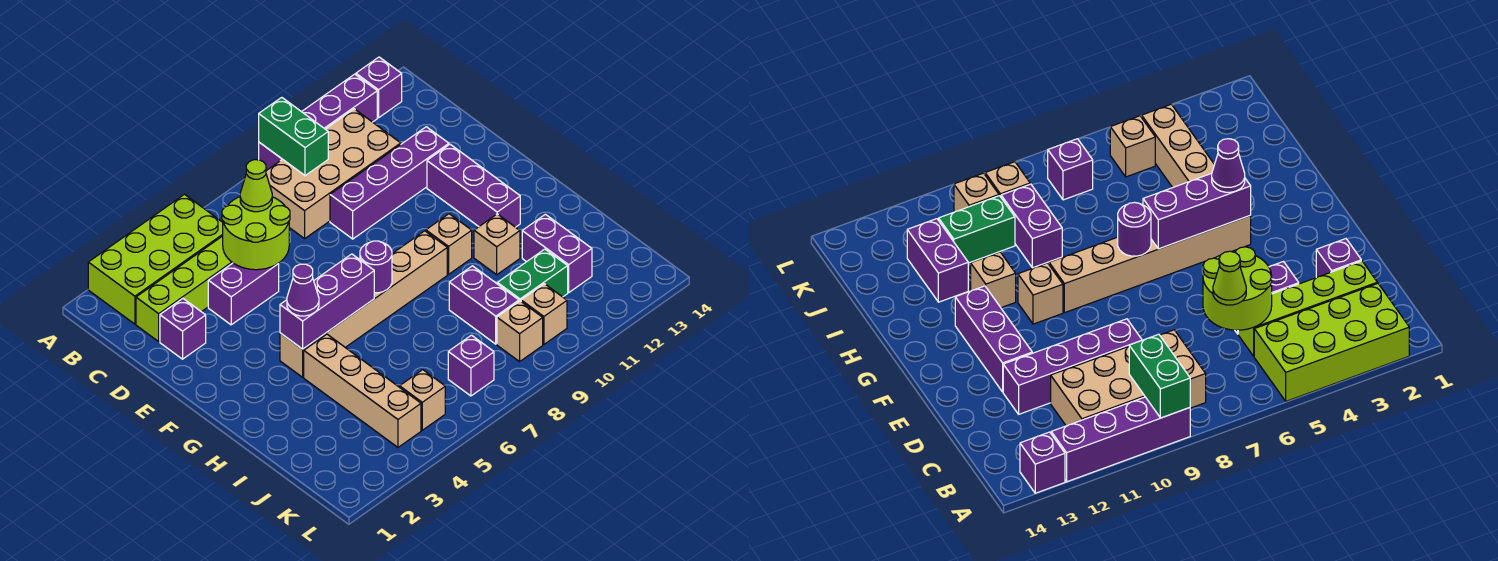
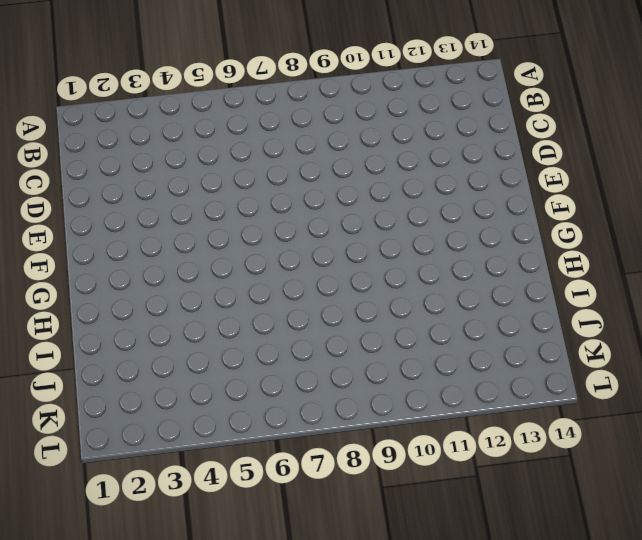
none -> lime 2x4 brick [88,194,223,324]
none -> purple 1x4 brick [259,74,377,171]
none -> purple 1x1 brick [356,57,402,118]

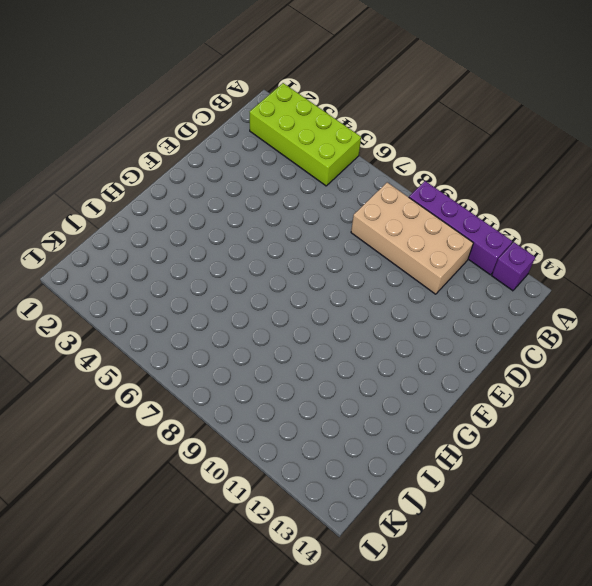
none -> lime 1x4 brick [136,236,232,341]
none -> purple 1x1 brick [160,299,206,359]
none -> purple 1x2 brick [208,263,279,325]

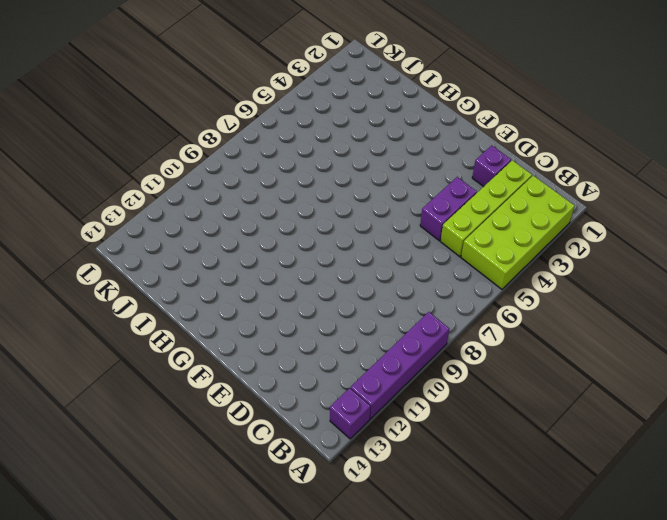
none -> tan 2x4 brick [266,109,401,239]
none -> purple 1x4 brick [330,127,449,239]
none -> purple 1x3 brick [427,144,520,227]

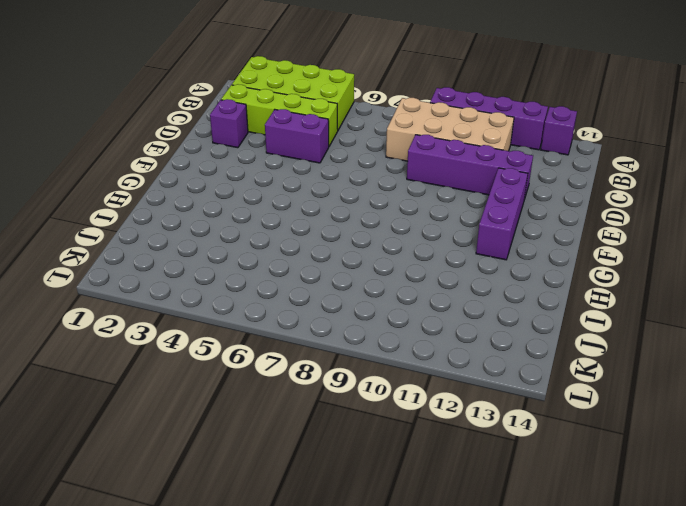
none -> tan 1x6 brick [280,231,447,377]
none -> tan 1x1 brick [426,214,472,274]
none -> tan 1x4 brick [304,334,421,447]

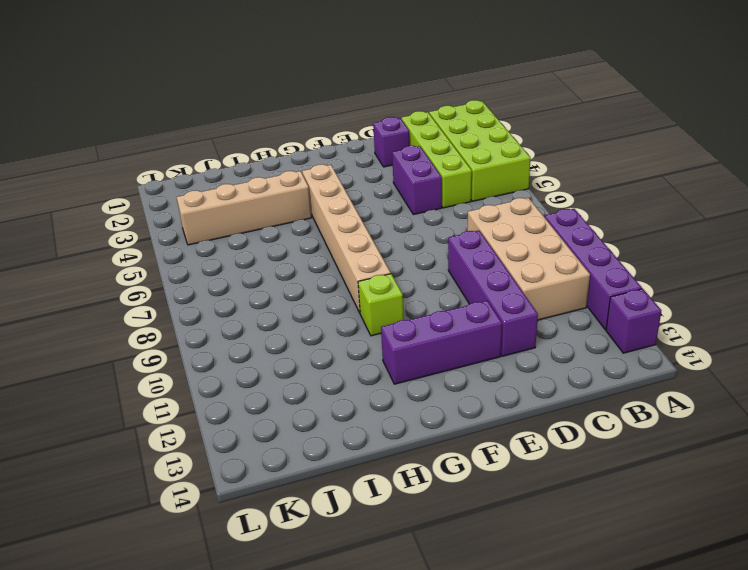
lime 1x1 brick [358,274,404,336] -> tan 1x1 brick [426,214,472,274]
none -> tan 1x1 brick [474,214,520,275]
none -> purple 1x2 brick [449,266,519,344]
none -> purple 1x2 brick [522,214,592,292]

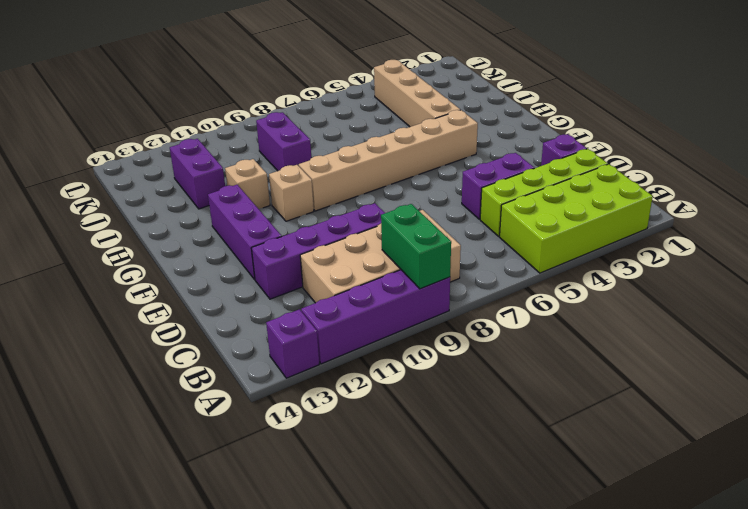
none -> green 1x2 brick [497,249,568,301]
none -> tan 1x1 brick [400,370,445,430]
none -> purple 1x1 brick [448,335,494,396]

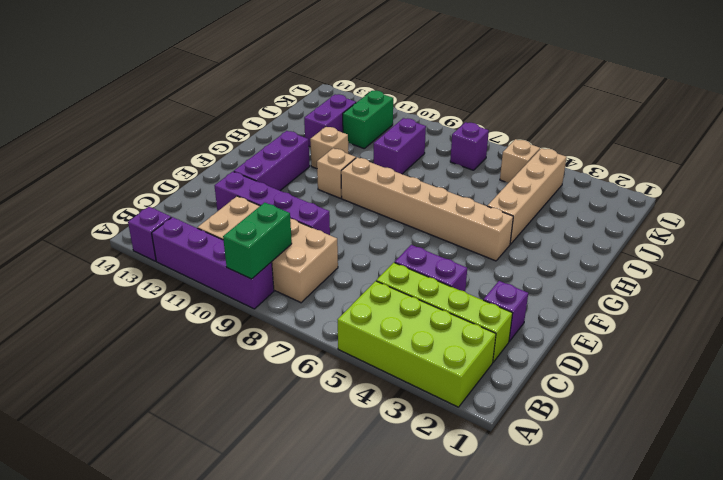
green 1x2 brick [343,91,393,148] -> green 1x2 brick turned to [497,249,568,301]
none -> tan 1x1 brick [497,301,543,362]
none -> tan 1x1 brick [521,284,567,344]
none -> lime 2x2 round brick [222,197,290,270]

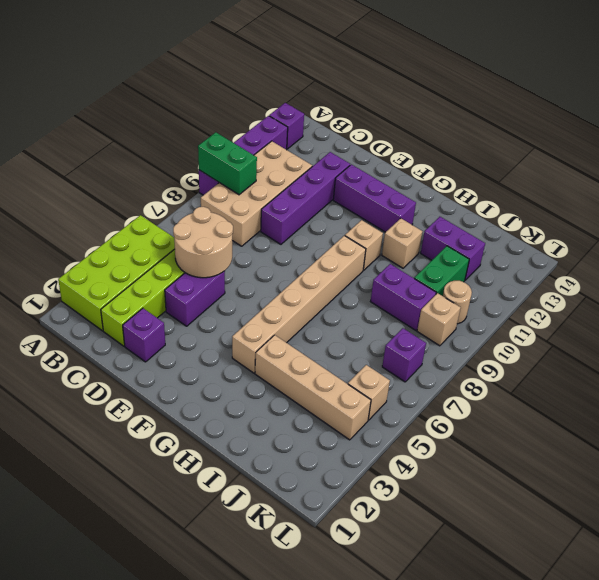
tan 2x2 round brick [173,207,233,278] -> lime 2x2 round brick [222,197,290,270]
tan 1x1 round brick [443,281,472,324] -> tan 1x1 brick [521,284,567,344]
none -> purple 1x3 brick [280,254,374,349]
none -> purple 1x1 round brick [360,241,392,293]
none -> lime 1x1 cone [240,160,272,212]

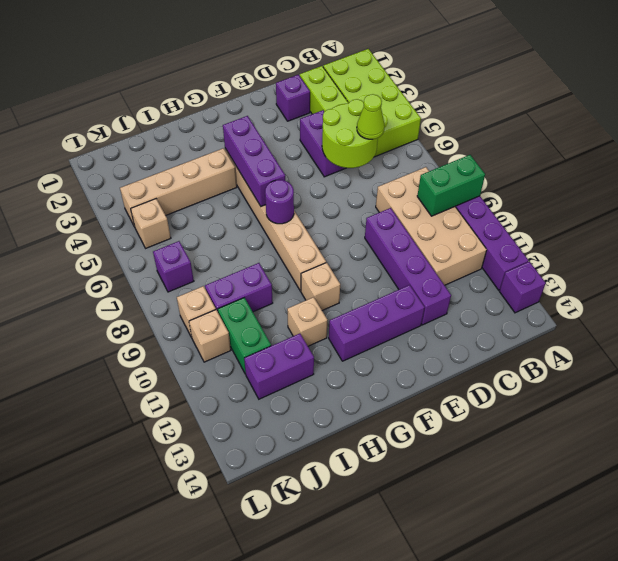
none -> purple 1x1 cone [287,264,319,316]

